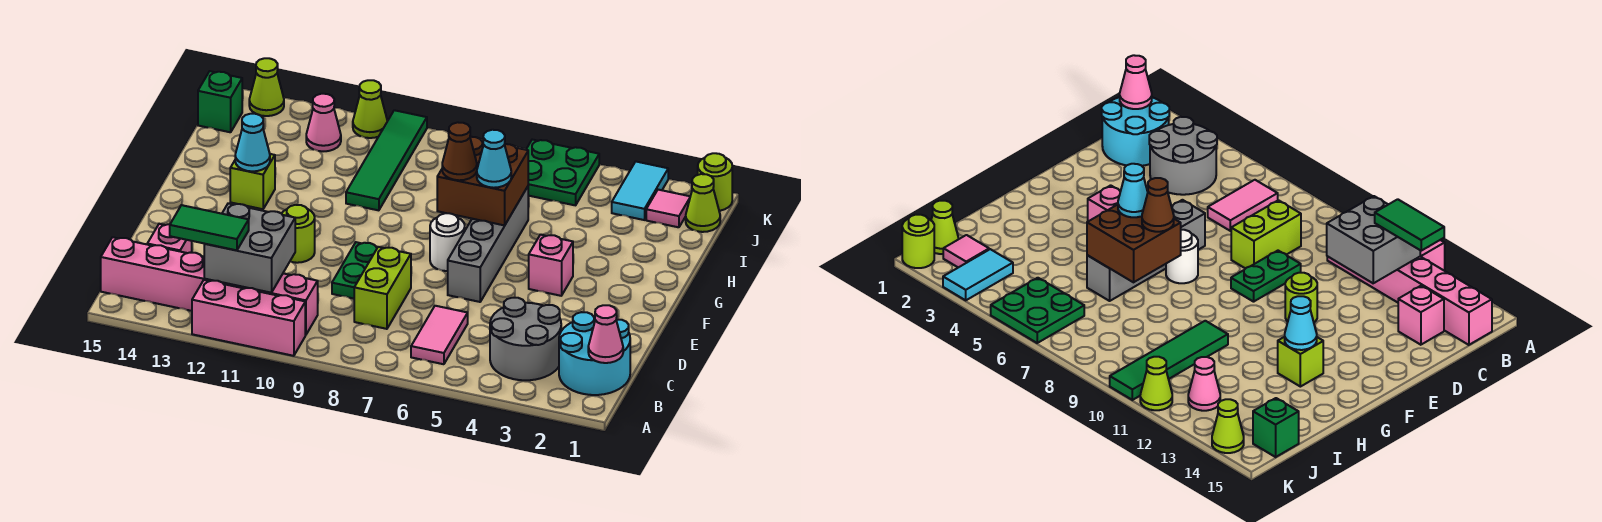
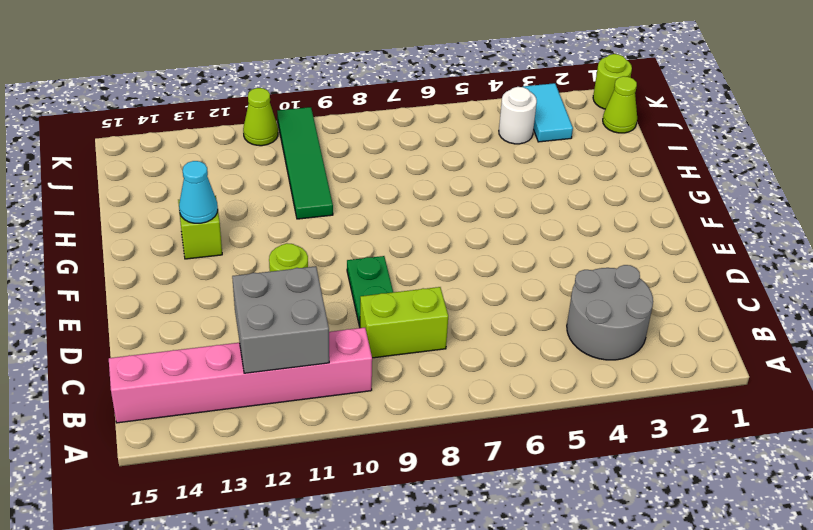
lime 1x2 brick [360,287,448,358] -> lime 1x2 brick turned to [354,247,411,329]
white 1x1 round brick [499,87,537,144] -> white 1x1 round brick moved to [430,213,465,271]
none -> pink 1x3 brick [192,280,305,356]
none -> cyan 2x2 round brick [559,312,630,395]
none -> pink 1x2 tile [411,306,468,364]
none -> pink 1x1 brick [147,224,192,253]

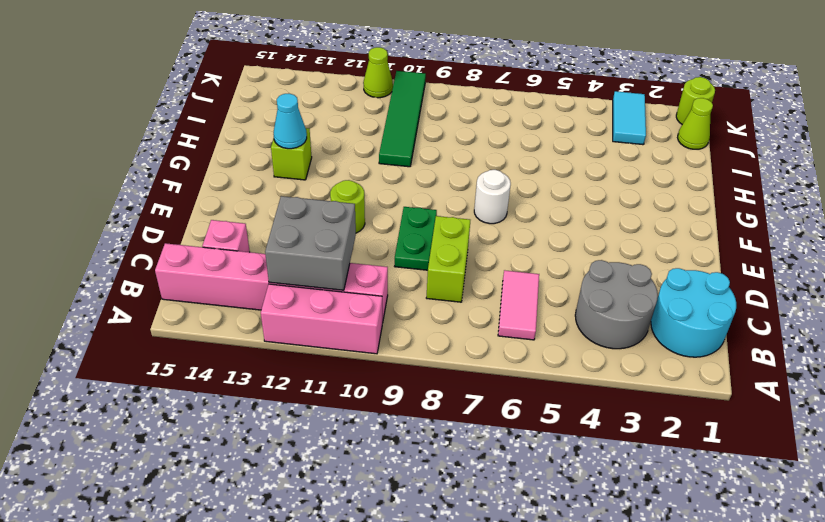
none -> grey 1x4 brick [448,187,528,302]
none -> pink 1x1 brick [529,235,573,296]
none -> pink 1x1 tile [646,190,690,227]
none -> green 2x2 plate [526,140,599,205]

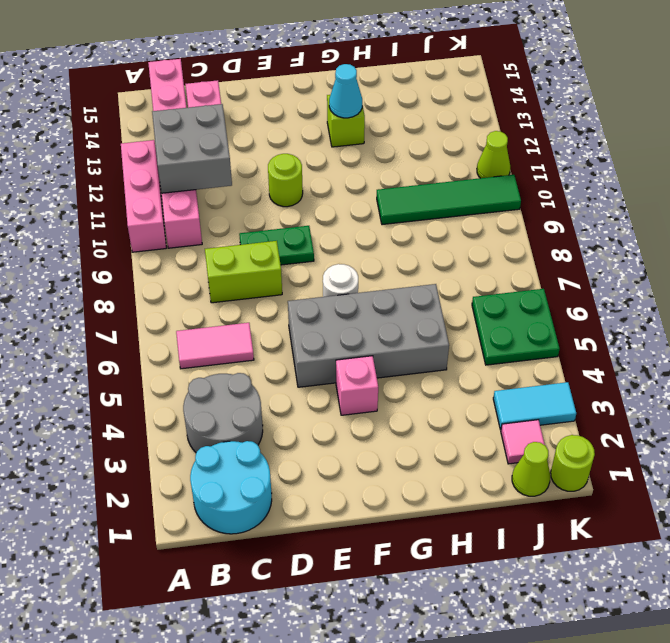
grey 2x4 brick [288,284,449,387] -> grey 1x4 brick [448,187,528,302]
none -> pink 1x1 cone [306,94,341,151]
none -> green 1x1 brick [198,71,242,132]
none -> lime 1x1 cone [249,58,284,116]
none -> pink 1x1 cone [588,305,623,363]

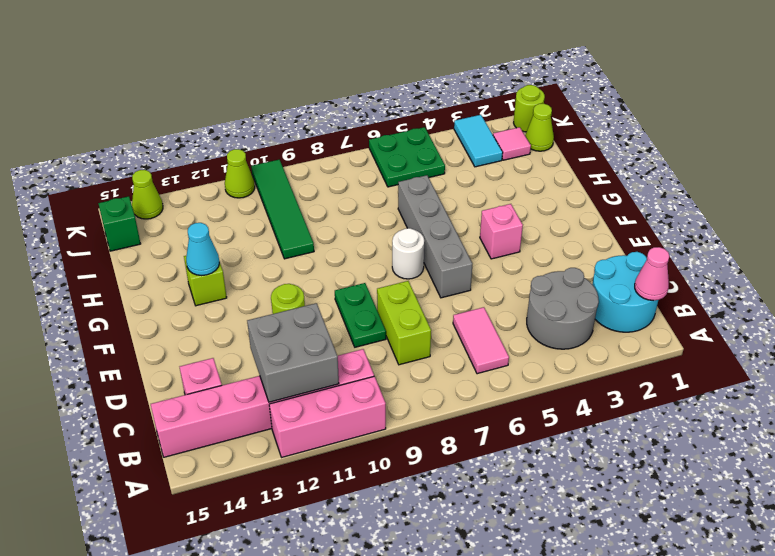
none -> pink 1x1 cone [306,94,341,151]
none -> brown 2x2 brick [437,137,528,225]
none -> green 1x2 tile [170,205,249,250]
none -> cyan 1x1 cone [477,130,511,188]

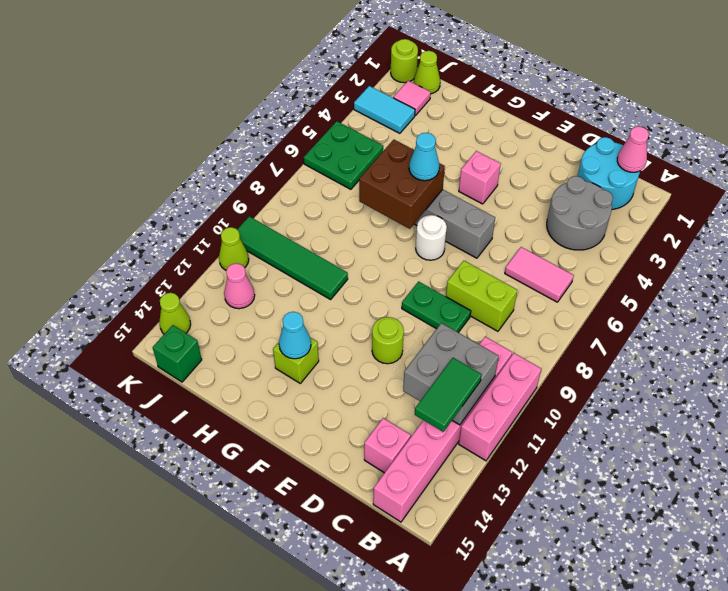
none -> brown 1x1 cone [442,122,477,180]

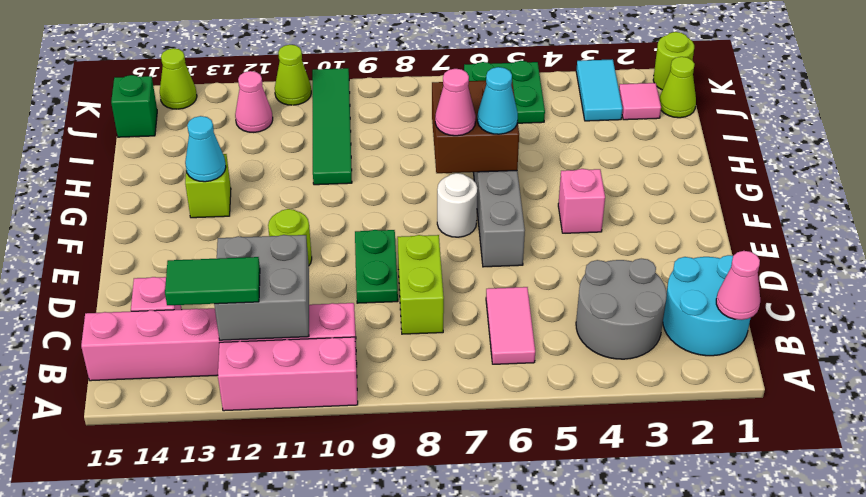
pink 1x1 cone [435,69,476,136] -> brown 1x1 cone [442,122,477,180]

